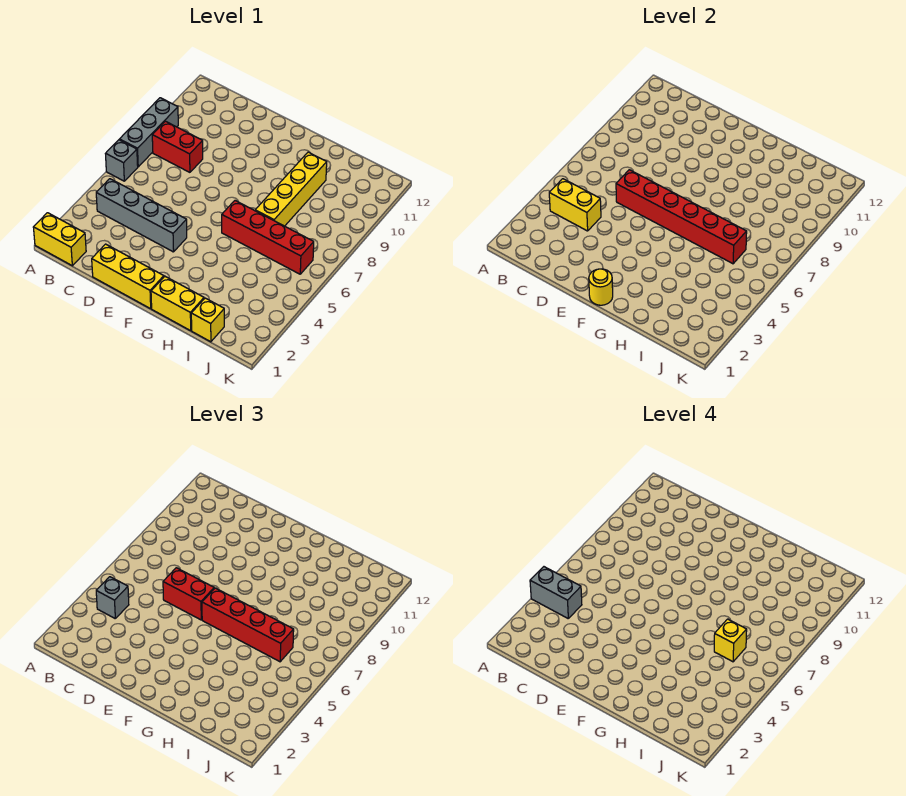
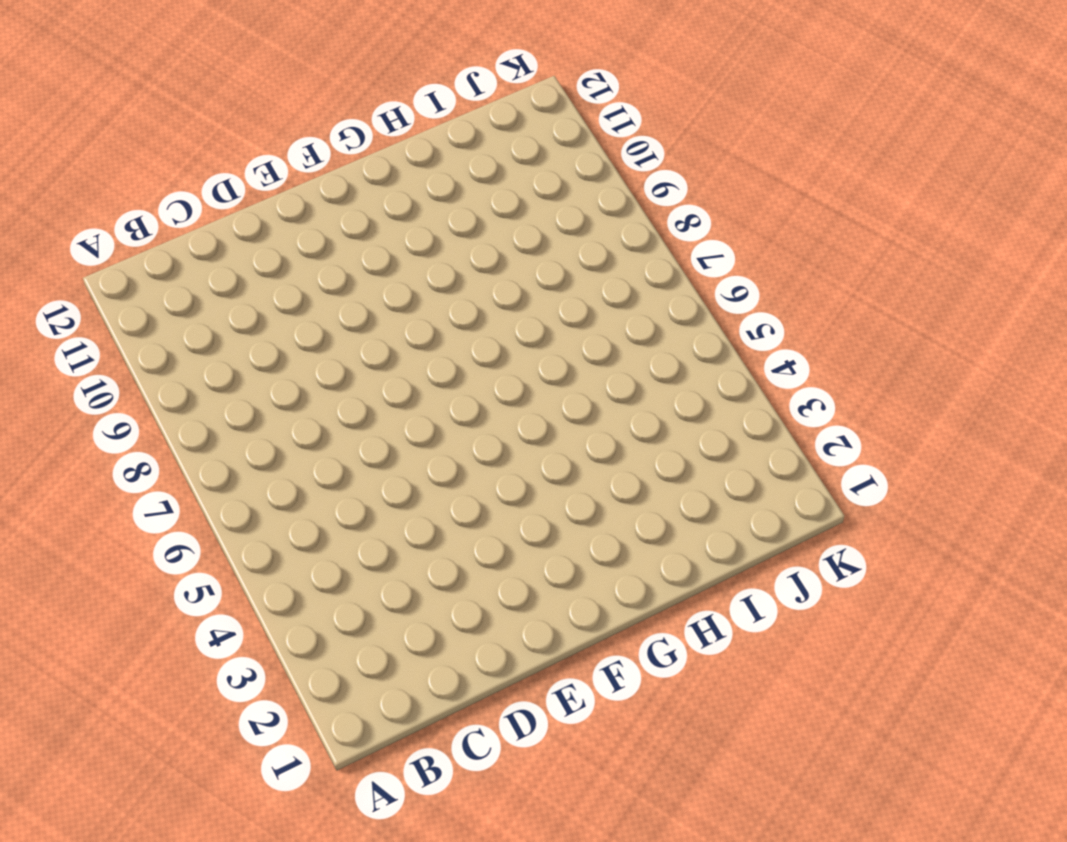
none -> yellow 1x2 brick [33,213,86,266]
none -> grey 1x1 brick [105,140,138,181]
none -> grey 1x3 brick [119,98,178,167]

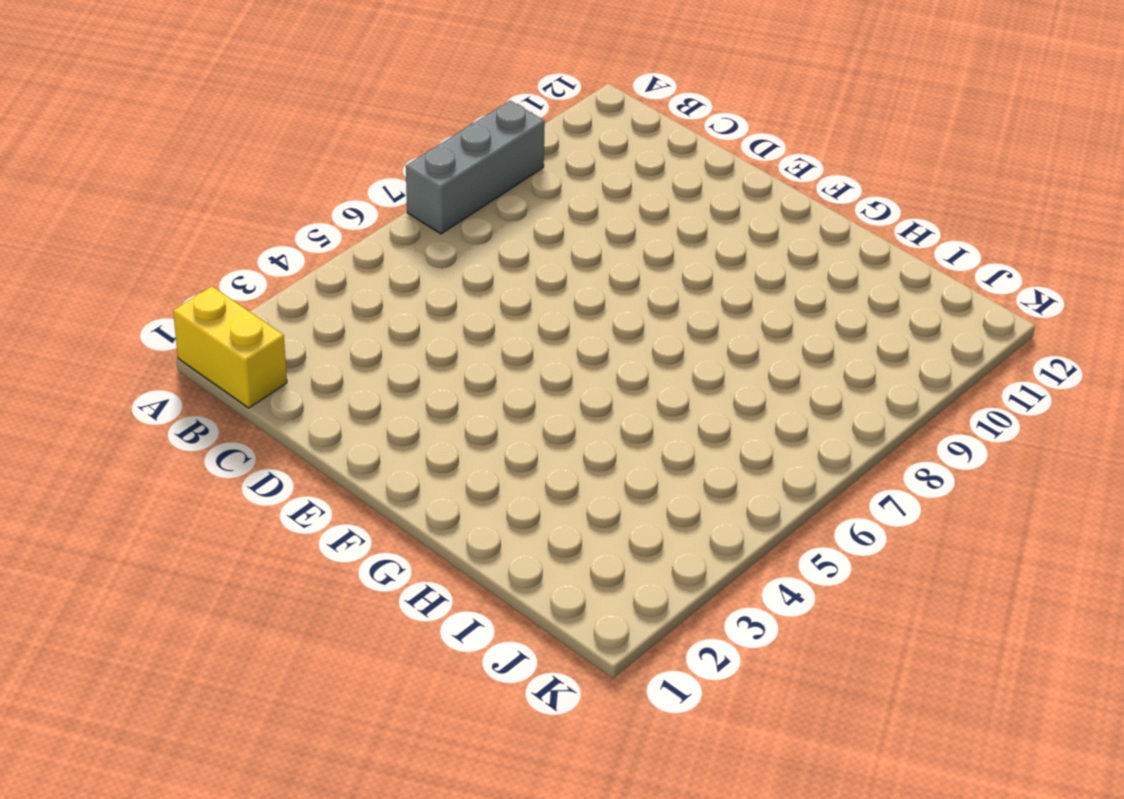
none -> grey 1x1 brick [105,140,138,181]
none -> grey 1x4 brick [96,179,187,252]
none -> red 1x2 brick [152,121,203,172]

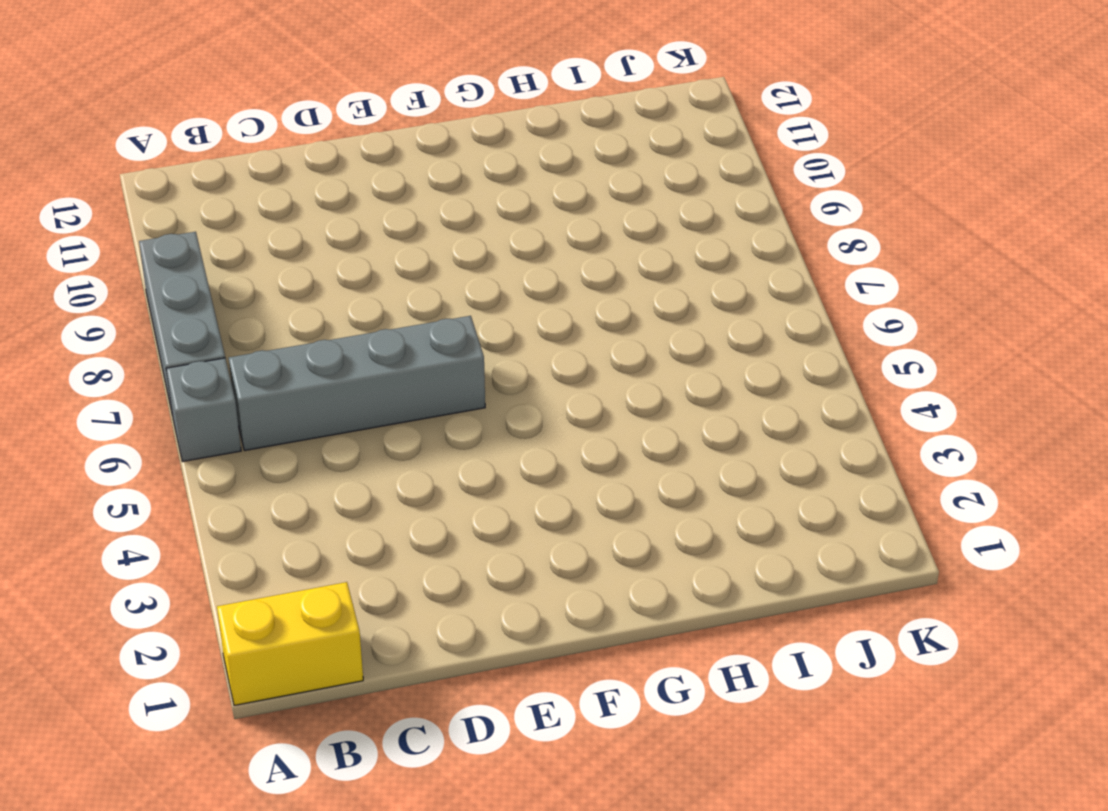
grey 1x4 brick [229,316,485,451] -> grey 1x4 brick moved to [96,179,187,252]
none -> red 1x2 brick [152,121,203,172]
none -> yellow 1x3 brick [92,244,164,309]
none -> yellow 1x2 brick [151,276,204,331]

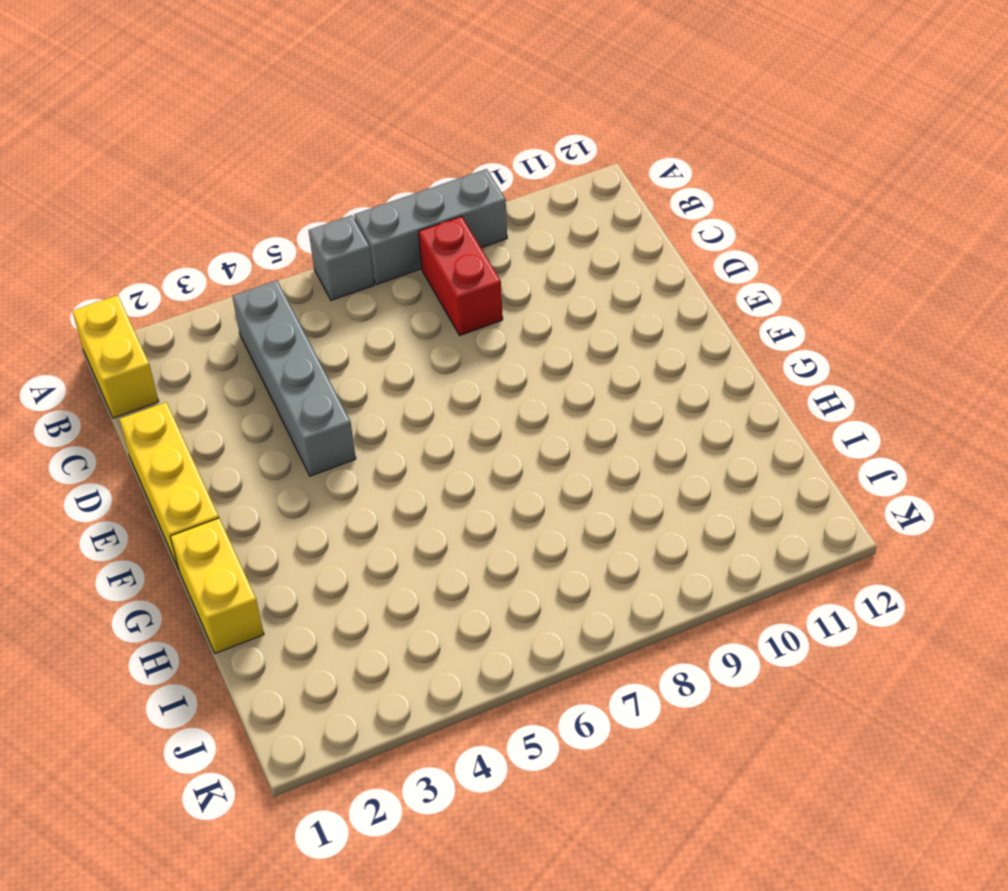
none -> red 1x4 brick [222,201,314,274]
none -> yellow 1x4 brick [255,152,327,226]
none -> yellow 1x1 brick [191,298,224,342]

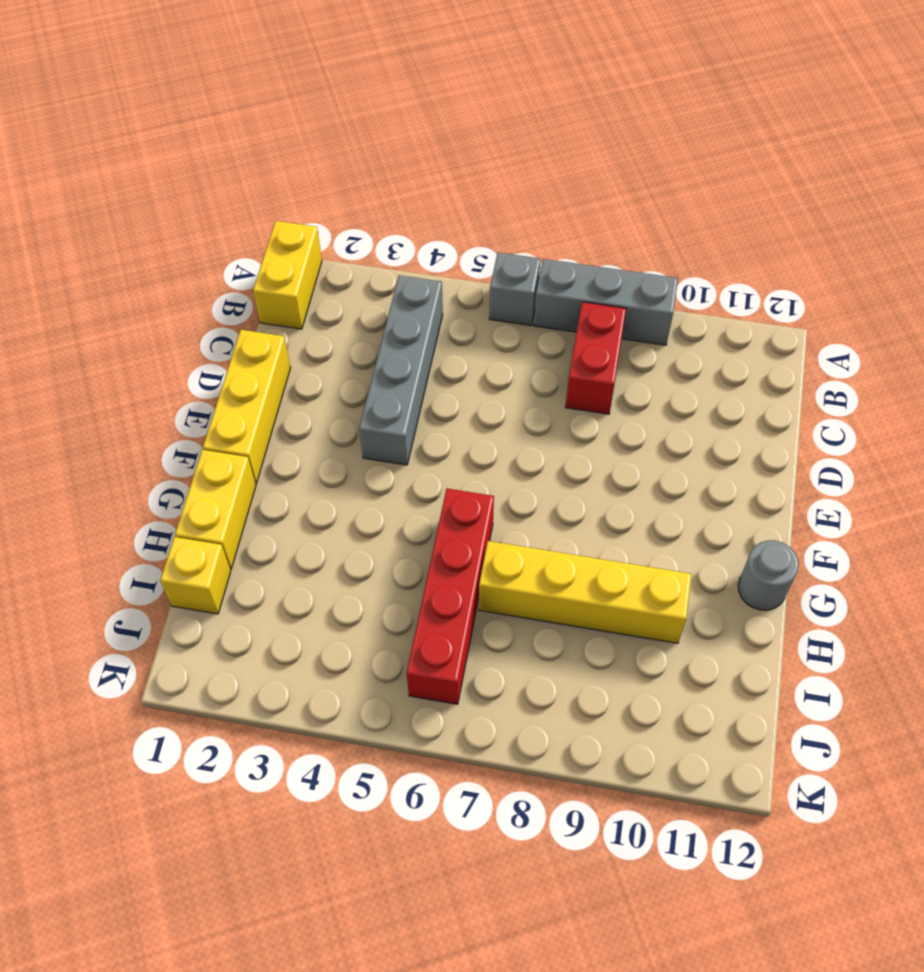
grey 1x1 round brick [738,540,799,610] -> none
none -> yellow 1x2 brick [549,179,601,231]
none -> red 1x6 brick [616,170,747,264]
none -> yellow 1x1 round brick [589,269,613,305]

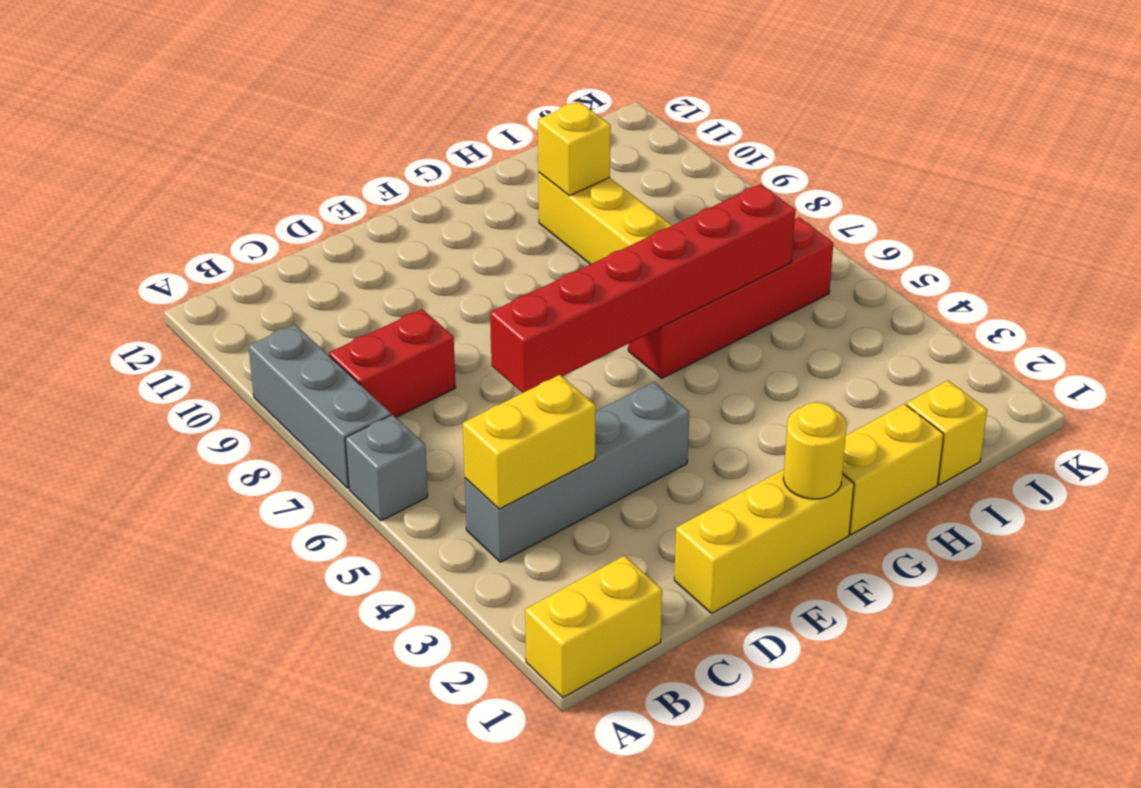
yellow 1x1 brick [538,102,611,196] -> yellow 1x1 brick moved to [714,619,747,662]
none -> grey 1x1 brick [96,577,129,618]
none -> red 1x2 brick [163,568,214,620]
none -> red 1x4 brick [202,588,294,662]

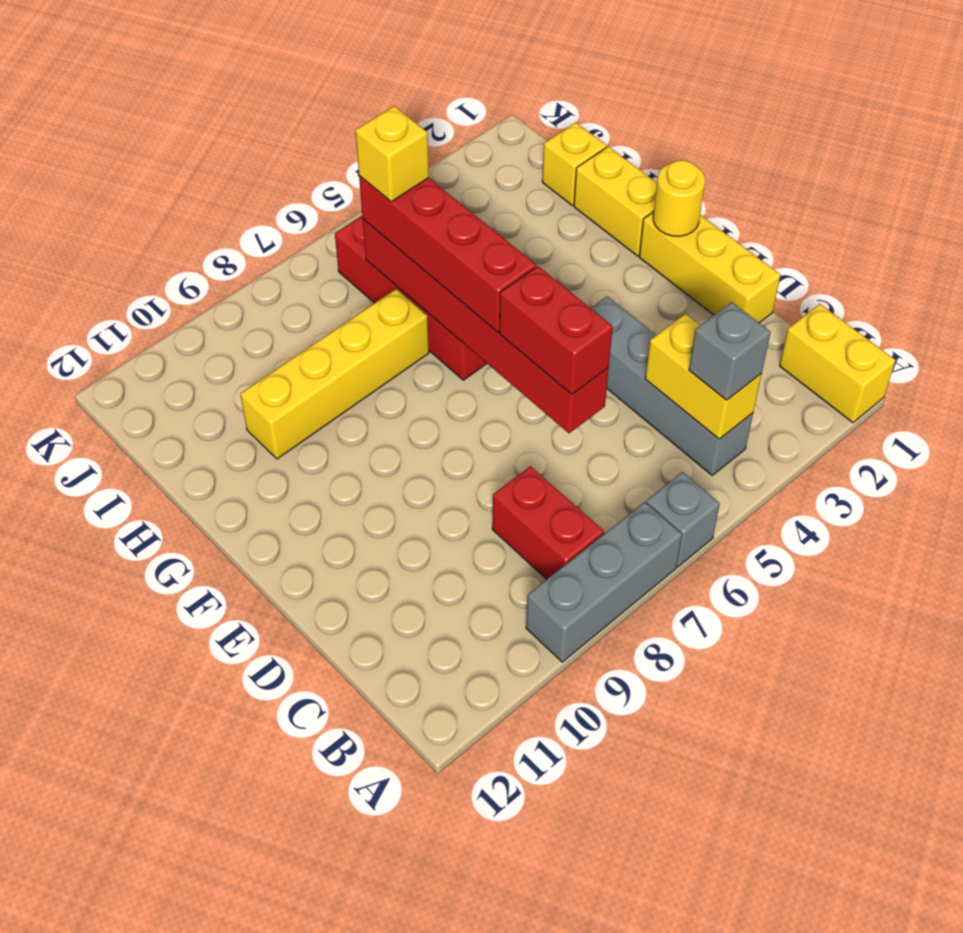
none -> grey 1x2 brick [530,567,582,618]

